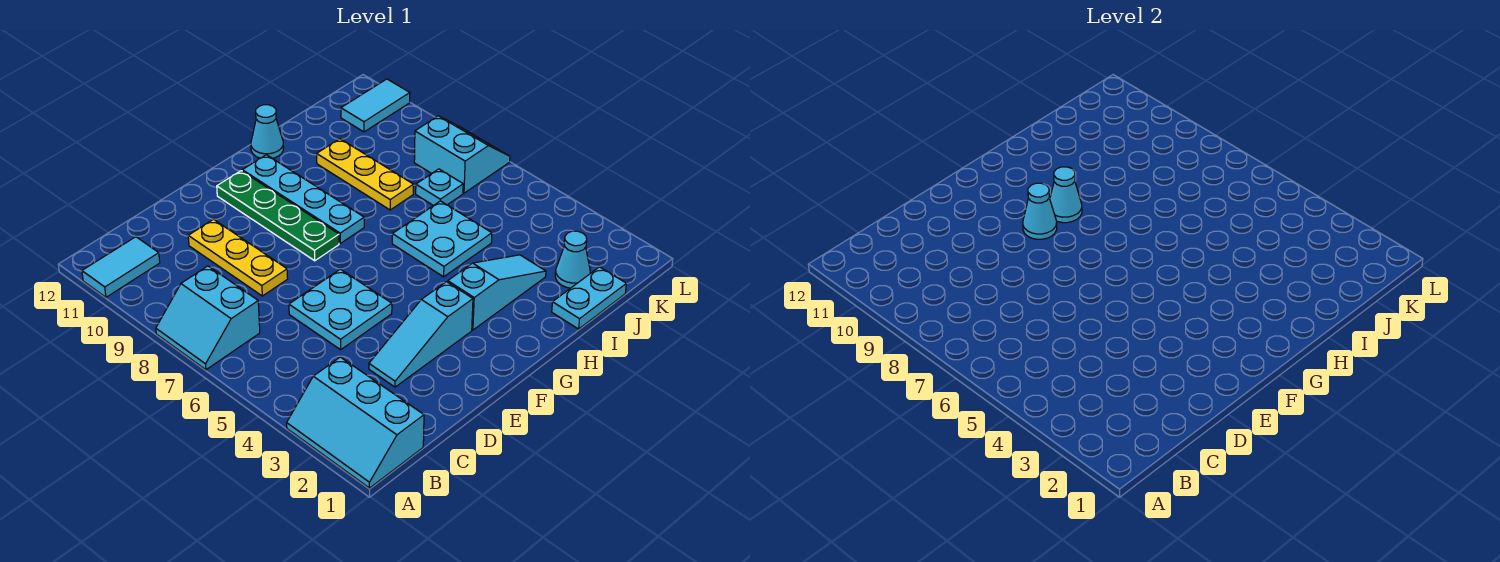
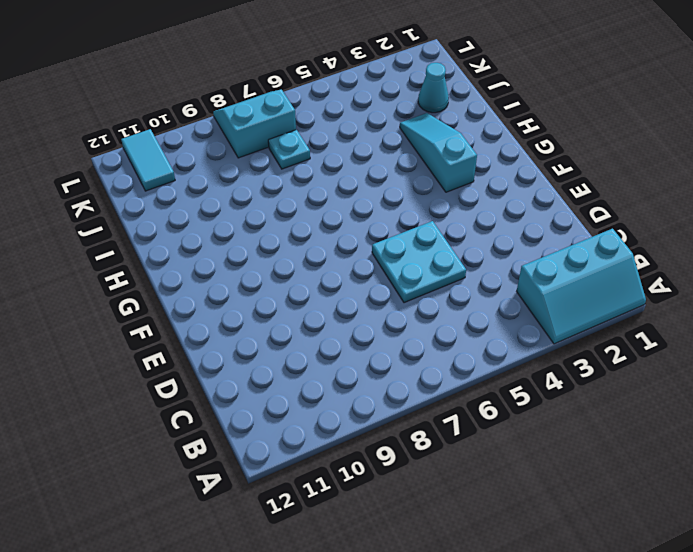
none -> cyan 2x2 slope [156,266,260,370]
none -> cyan 1x2 tile [82,237,160,297]
none -> cyan 1x3 slope [369,282,473,387]

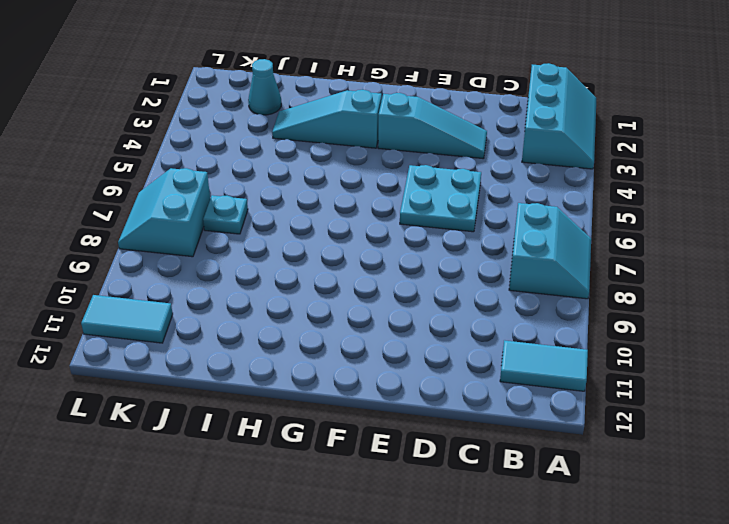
none -> yellow 1x3 plate [188,219,288,296]
none -> green 1x4 plate [217,171,339,261]
none -> cyan 1x4 plate [242,155,364,243]

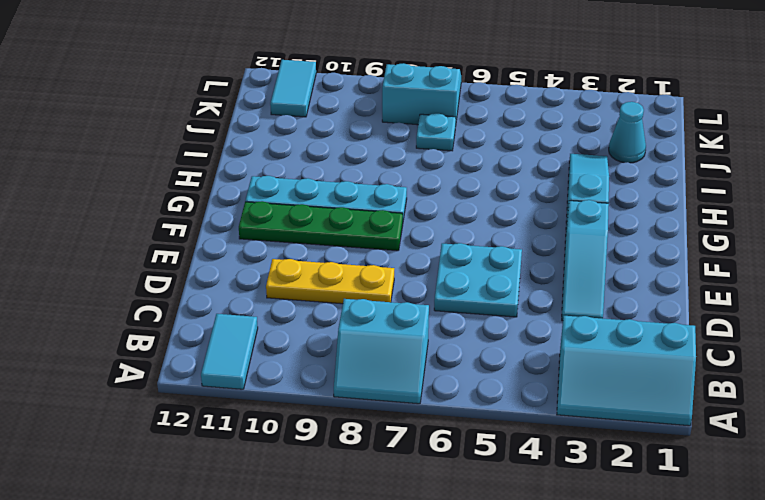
none -> cyan 2x2 plate [392,201,492,277]
none -> cyan 1x1 cone [251,105,284,159]
none -> cyan 1x2 plate [552,267,626,329]

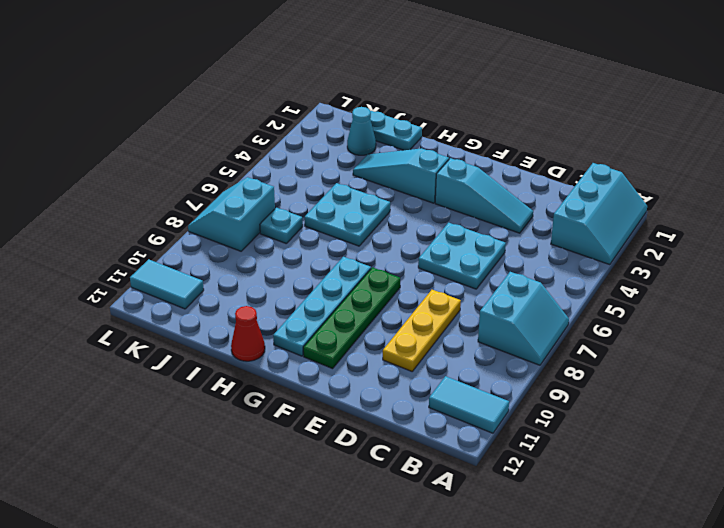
red 1x1 cone [231,306,265,361] -> cyan 1x1 cone [251,105,284,159]
none -> yellow 1x3 plate [317,139,414,210]
none -> cyan 1x1 cone [1023,183,1057,239]
none -> cyan 1x1 cone [1050,167,1082,223]

